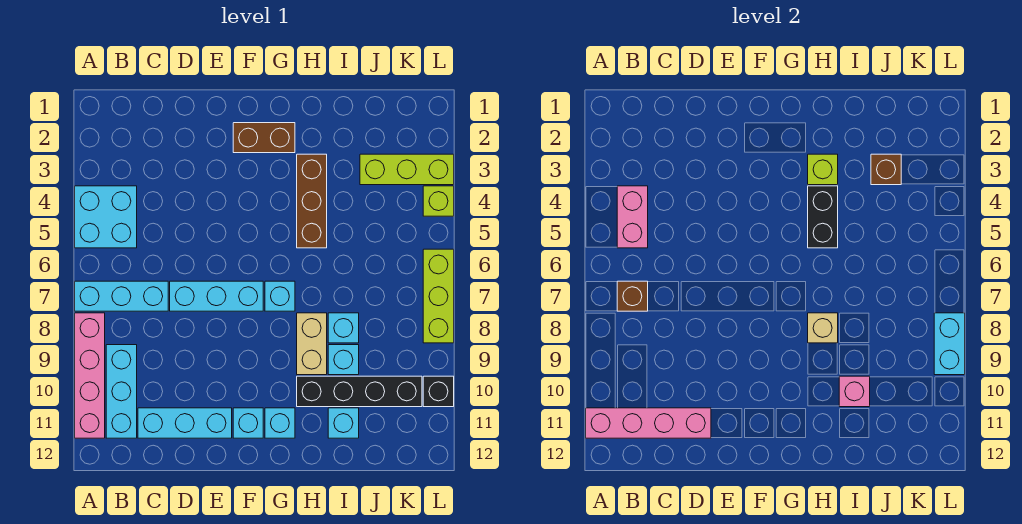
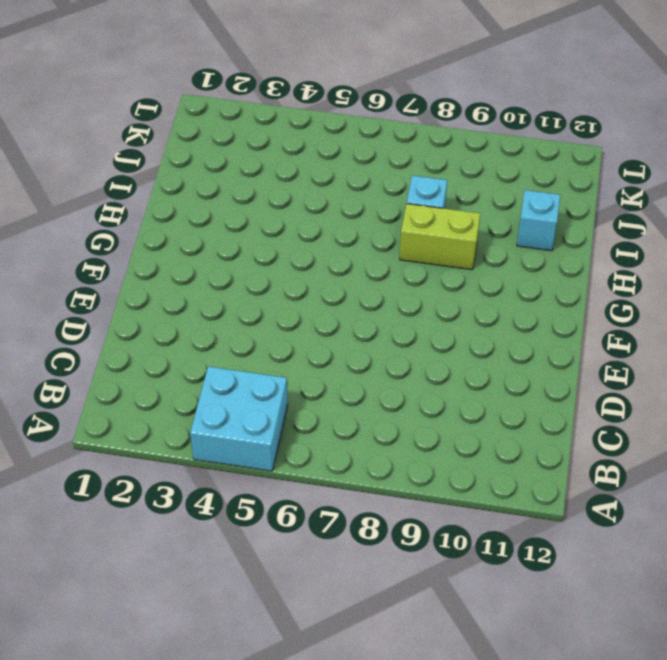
lime 1x2 brick [400,204,480,270] -> tan 1x2 brick [297,313,327,375]
none -> cyan 1x3 brick [75,281,168,311]
none -> pink 1x4 brick [75,313,105,438]
none -> cyan 1x3 brick [106,345,137,438]

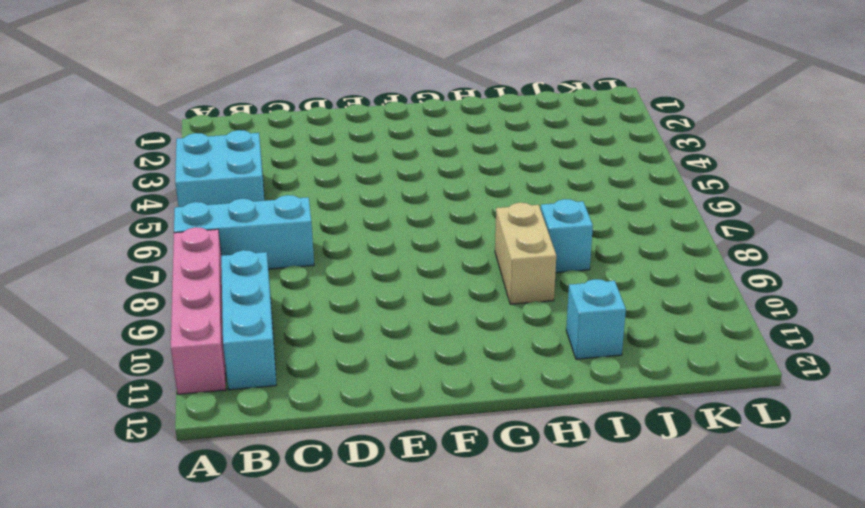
none -> cyan 1x3 brick [138,408,232,438]
none -> cyan 1x3 brick [170,281,263,311]
none -> brown 1x2 brick [233,123,295,153]

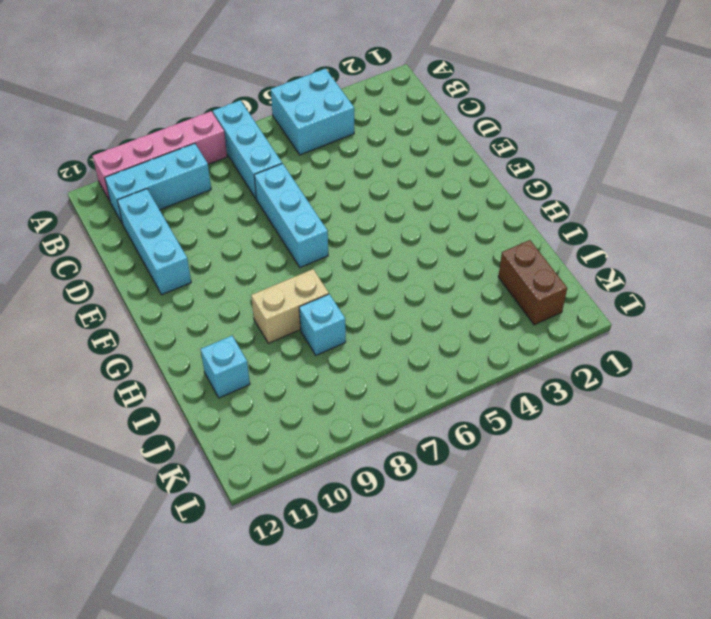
brown 1x2 brick [498,240,567,325] -> brown 1x2 brick moved to [233,123,295,153]
none -> cyan 1x1 brick [233,408,263,438]
none -> cyan 1x1 brick [265,281,295,311]
none -> cyan 1x1 brick [265,408,295,438]

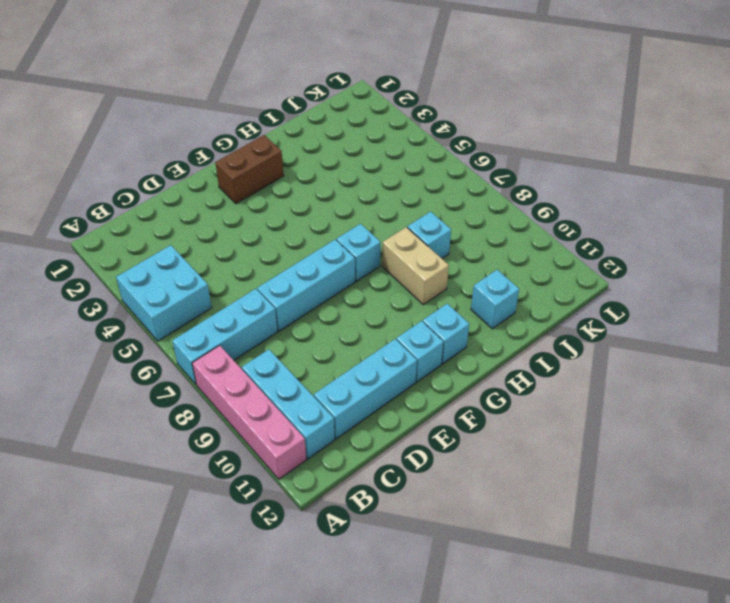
none -> brown 1x3 brick [297,154,327,248]
none -> black 1x4 brick [297,376,422,407]
none -> cyan 1x1 brick [328,345,359,375]

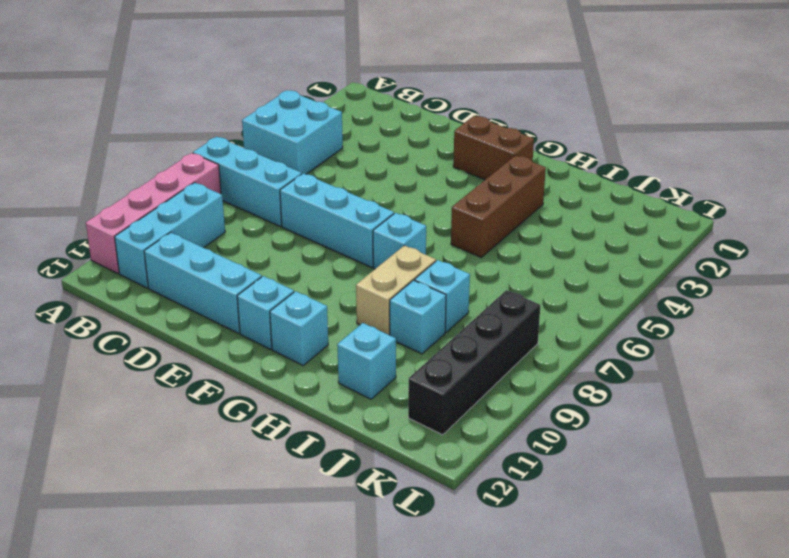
black 1x4 brick [408,290,540,435] -> black 1x4 brick turned to [297,376,422,407]
none -> lime 1x3 brick [360,154,454,185]
none -> lime 1x1 brick [423,186,454,216]
none -> lime 1x3 brick [423,249,454,343]

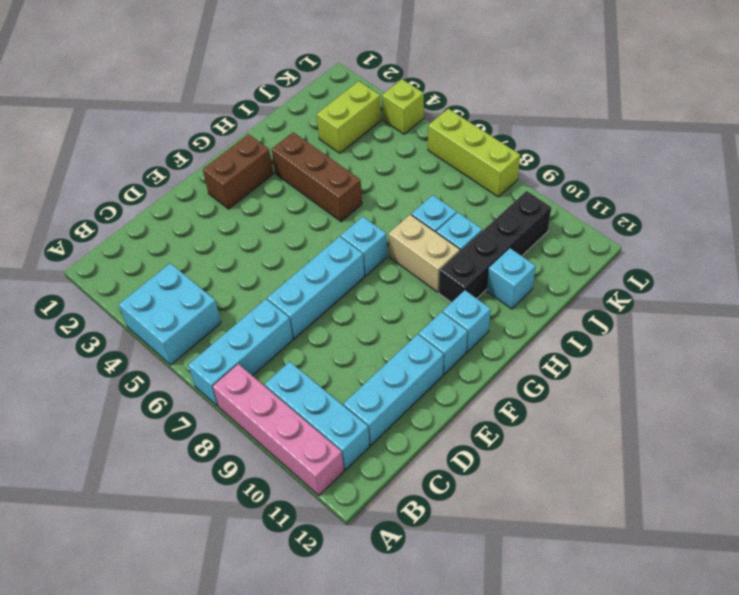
lime 1x2 brick [317,81,381,153] -> lime 1x3 brick [360,154,454,185]
none -> black 1x1 brick [423,376,454,407]
none -> pink 1x4 brick [586,408,711,438]
none -> pink 1x2 brick [617,186,648,248]

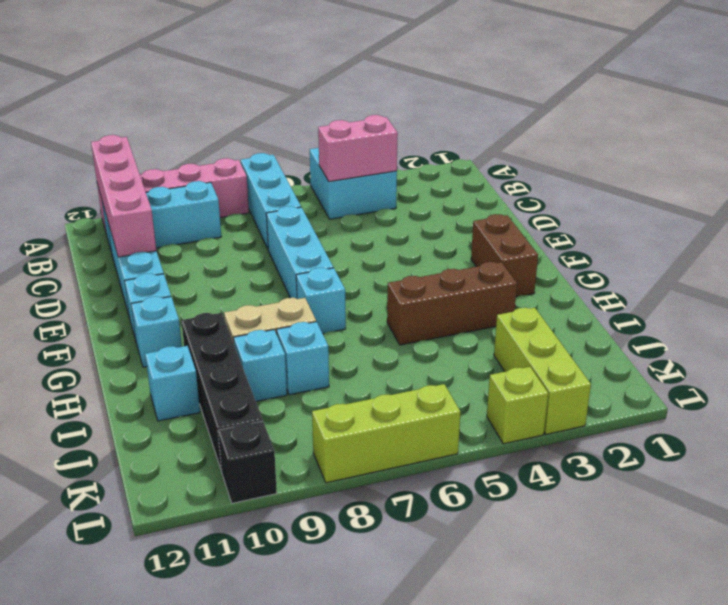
none -> brown 1x1 brick [617,281,648,311]
none -> lime 1x1 brick [808,154,838,185]
none -> black 1x2 brick [808,186,838,248]

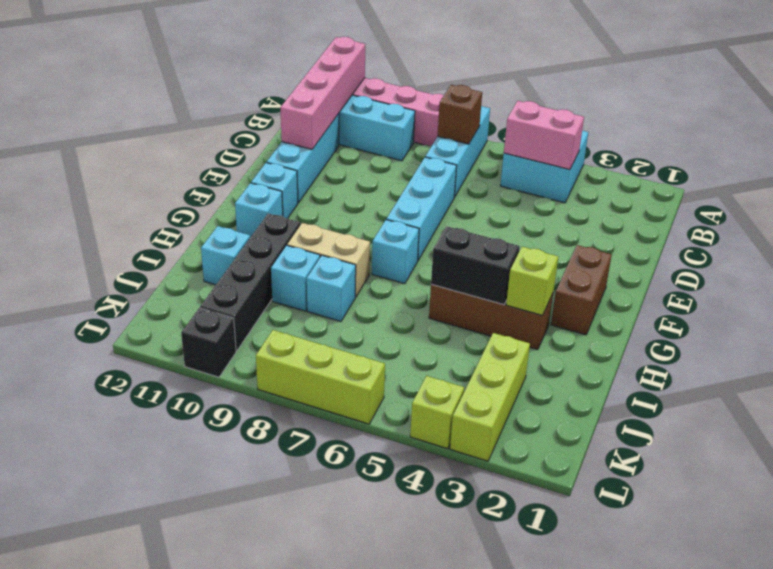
none -> tan 1x1 brick [808,313,838,343]
none -> pink 1x1 brick [839,376,870,407]
none -> brown 1x1 brick [871,154,901,185]

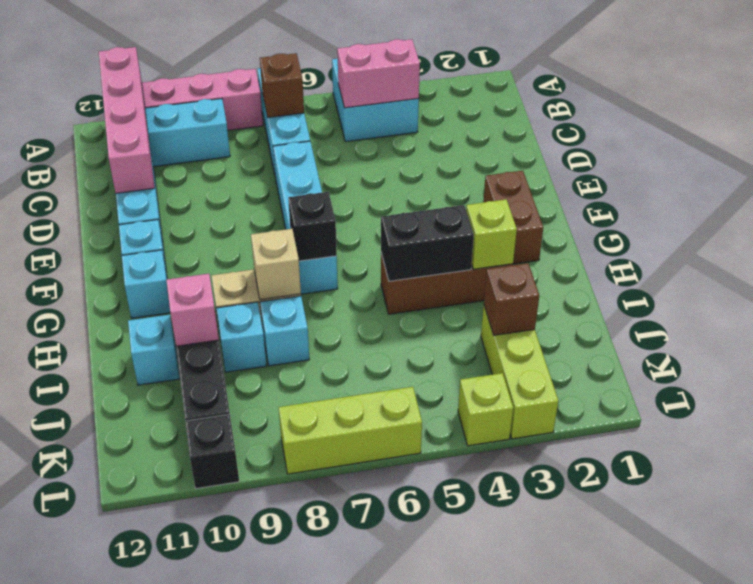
black 1x1 brick [288,192,337,261] -> none
none -> cyan 1x2 brick [934,313,965,375]

